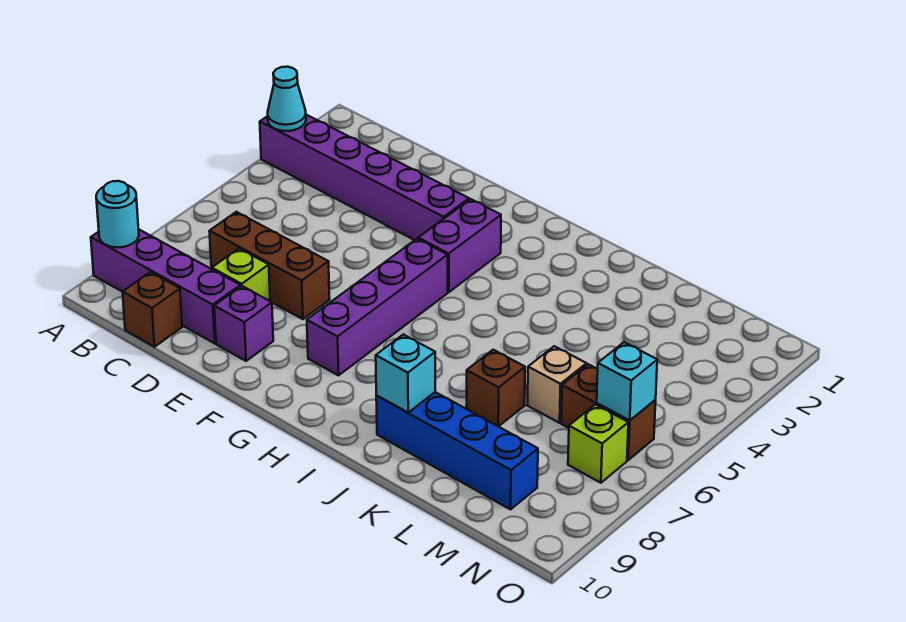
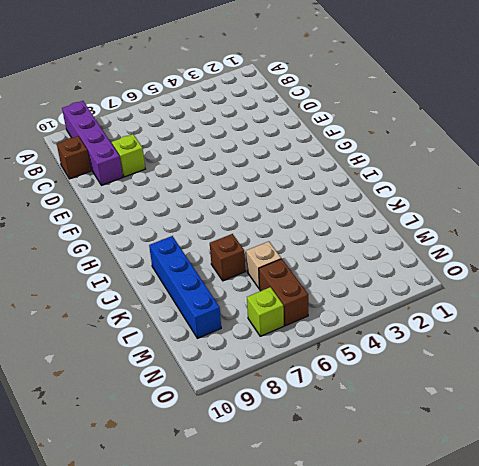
none -> purple 1x6 brick [260,115,469,240]
none -> brown 1x3 brick [209,212,330,319]
none -> purple 1x1 brick [214,286,273,361]

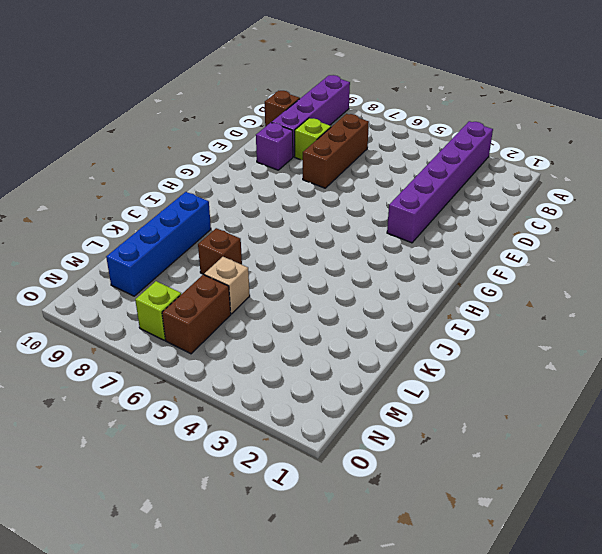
none -> purple 1x2 brick [418,199,501,292]
none -> purple 1x4 brick [307,239,448,375]
none -> cyan 1x1 cone [268,67,306,131]

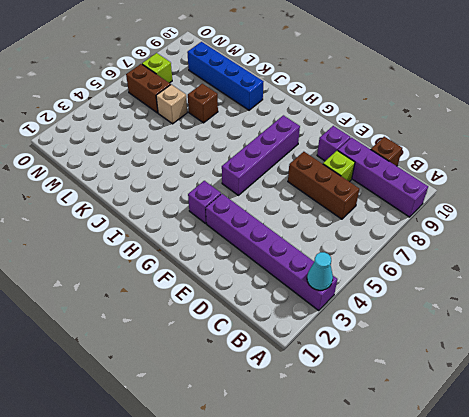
purple 1x1 brick [188,181,221,223] -> purple 1x2 brick [418,199,501,292]
none -> cyan 1x1 round brick [96,181,139,247]
none -> cyan 1x1 brick [376,334,435,412]
none -> cyan 1x1 brick [597,342,657,420]

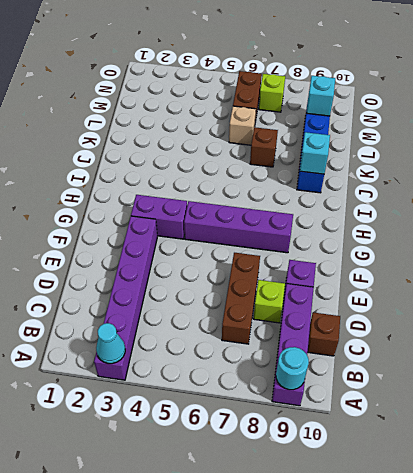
cyan 1x1 brick [306,76,335,116] -> cyan 1x1 brick moved to [597,342,657,420]

